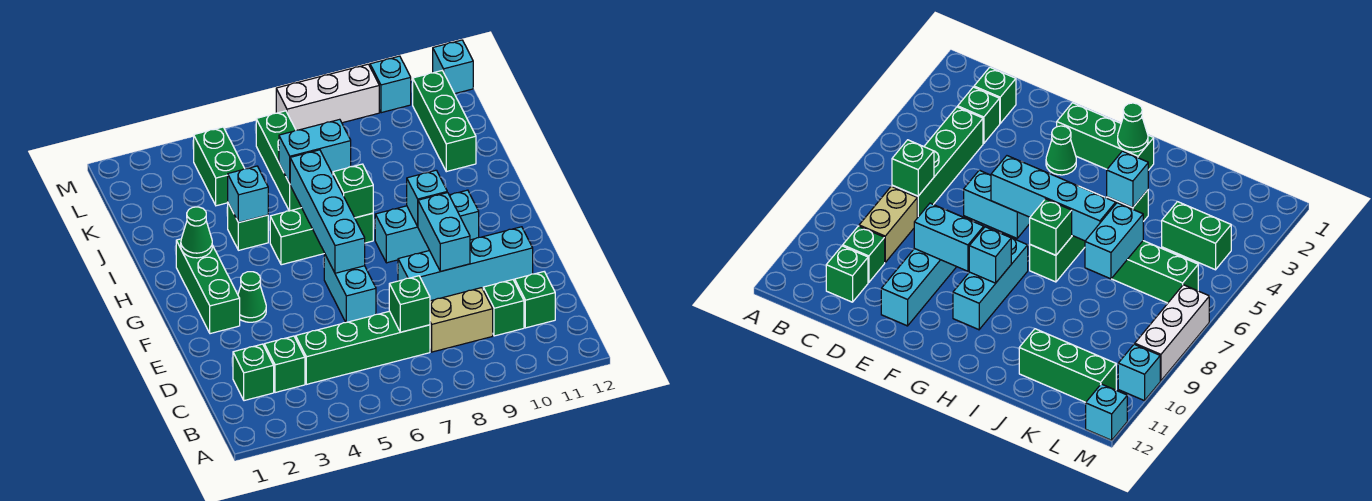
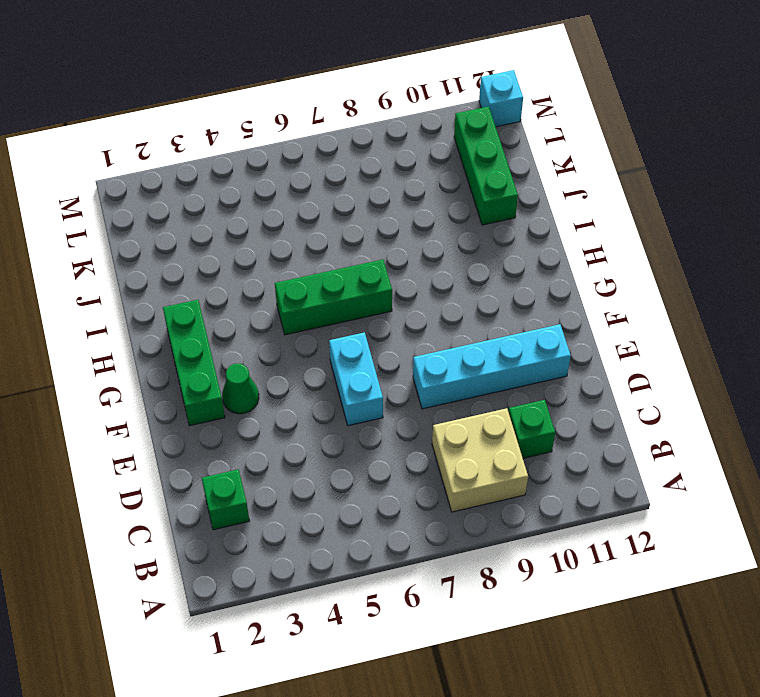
tan 2x2 brick [432,408,528,512] -> tan 1x2 brick [430,288,493,352]
none -> green 1x1 brick [264,336,305,393]
none -> green 1x4 brick [296,311,430,384]
none -> green 1x1 brick [515,272,555,328]

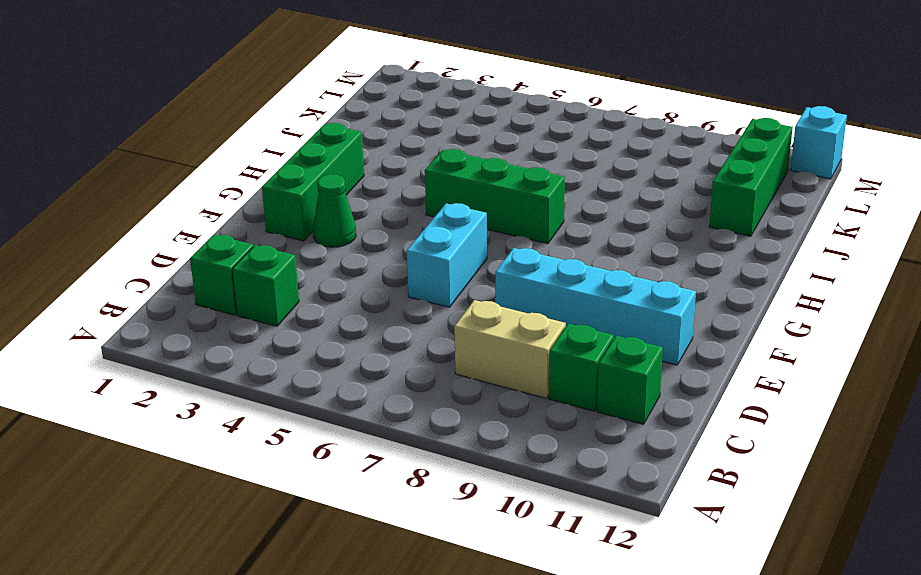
none -> green 1x4 brick [296,311,430,384]
none -> cyan 1x3 brick [375,190,479,263]
none -> green 1x1 brick [228,203,268,250]

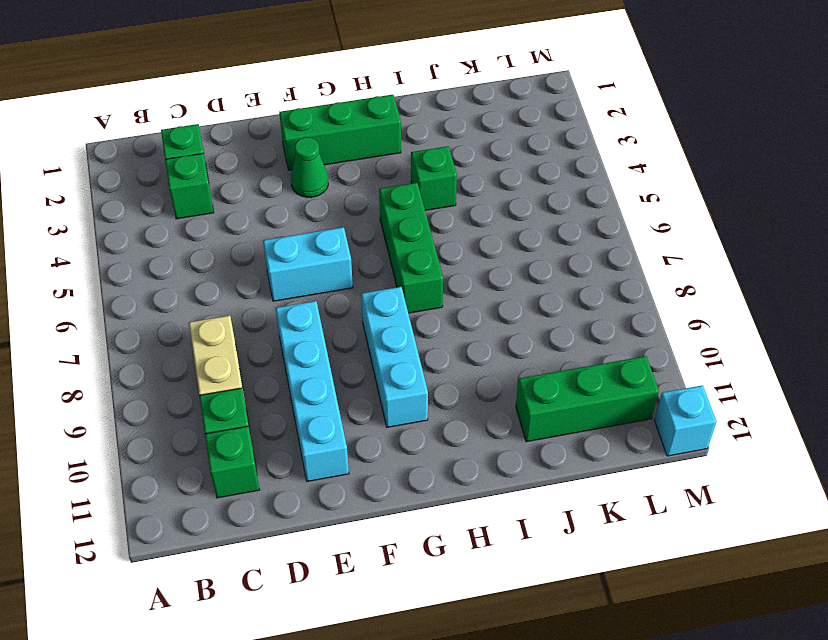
none -> green 1x4 brick [296,311,430,384]
none -> green 1x3 brick [256,111,302,211]
none -> green 1x2 brick [194,127,245,206]

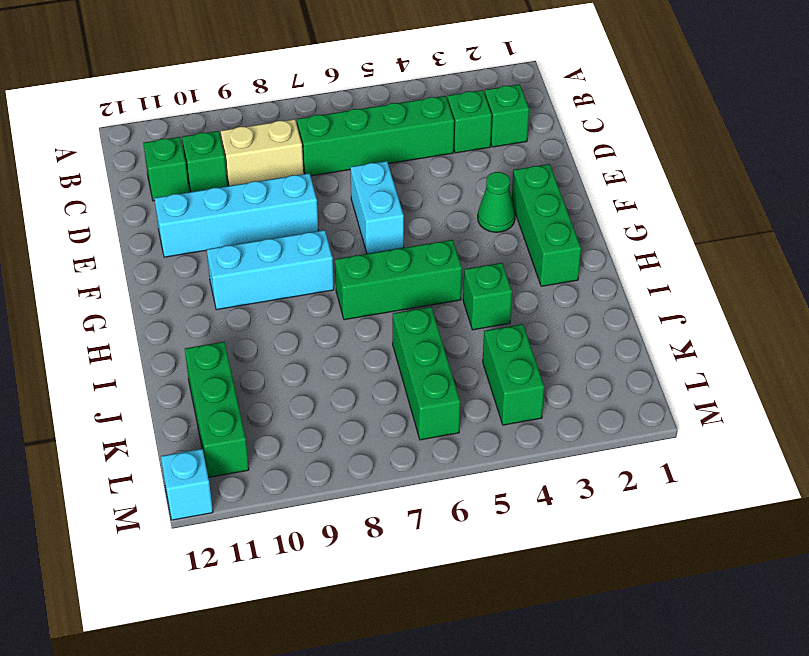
none -> white 1x3 brick [276,64,379,130]
none -> cyan 1x1 brick [370,56,411,113]
none -> green 1x1 brick [389,276,430,332]

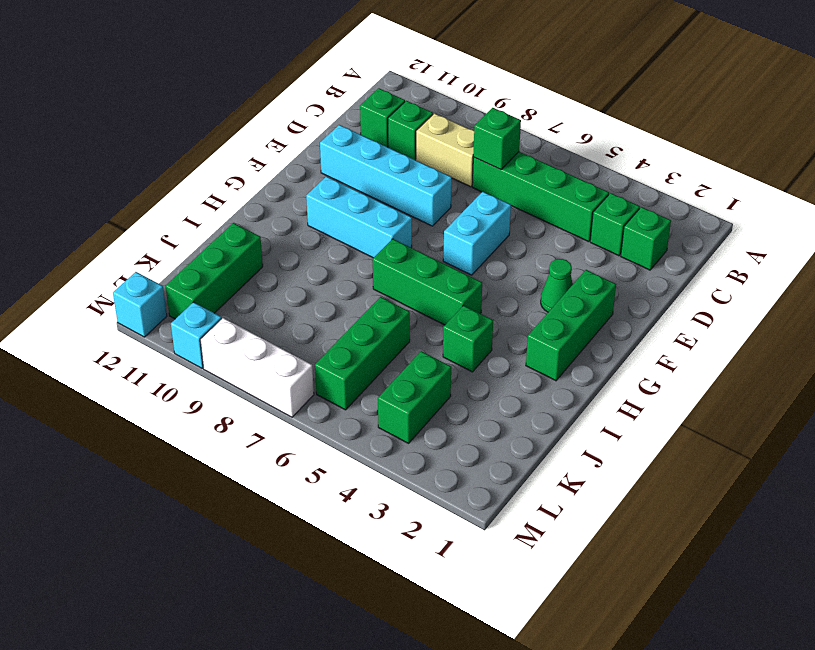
none -> cyan 1x2 brick [418,193,470,271]
none -> cyan 1x4 brick [290,150,365,273]
none -> cyan 1x1 brick [407,170,447,226]

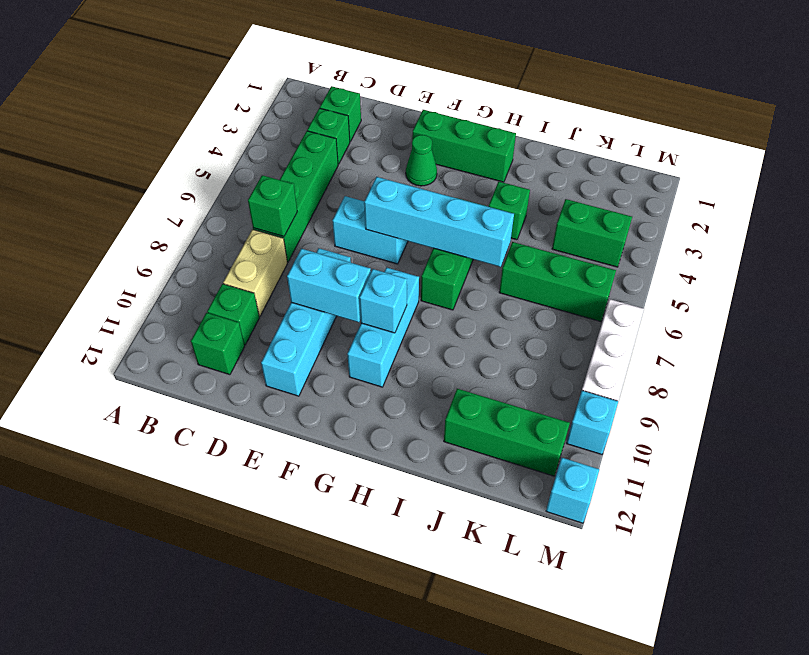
none -> green 1x1 cone [181,207,212,258]
none -> green 1x1 brick [333,164,373,218]
none -> cyan 1x1 brick [228,166,268,223]

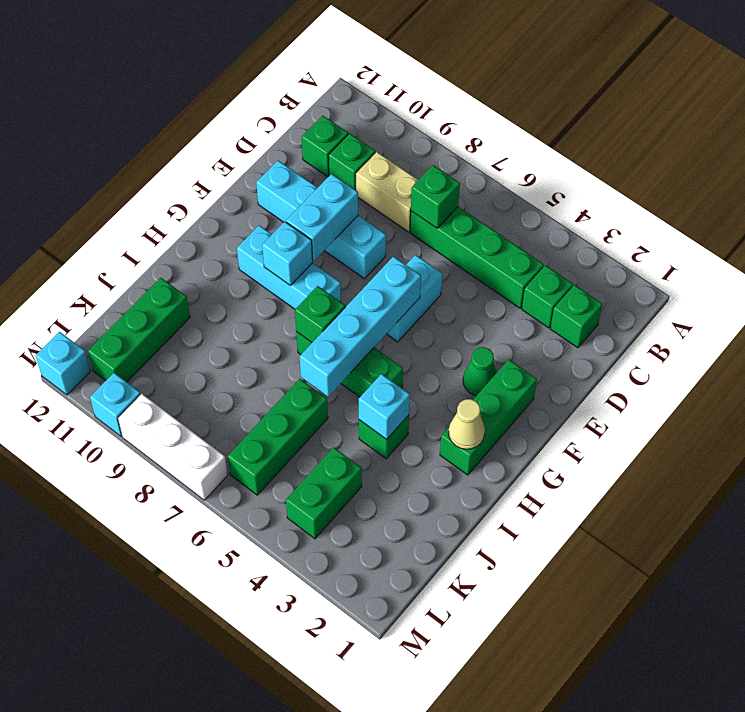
tan 1x1 cone [449,399,485,449] -> green 1x1 cone [181,207,212,258]
none -> cyan 1x2 brick [279,119,351,184]

